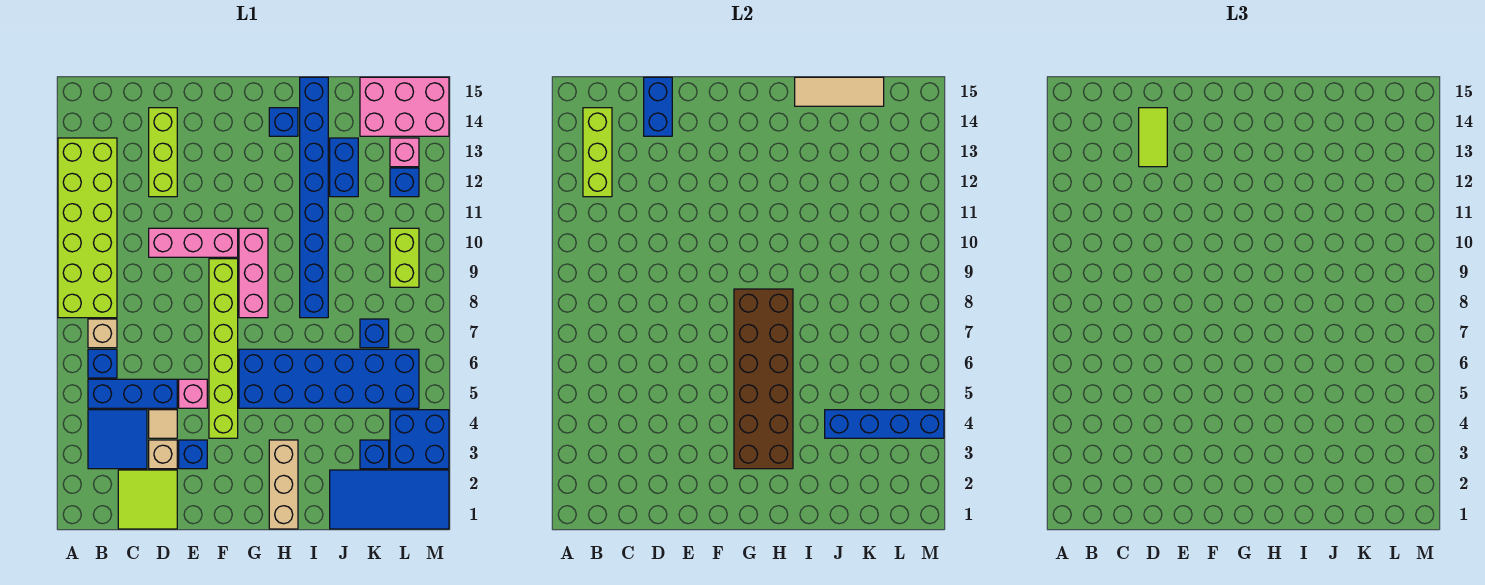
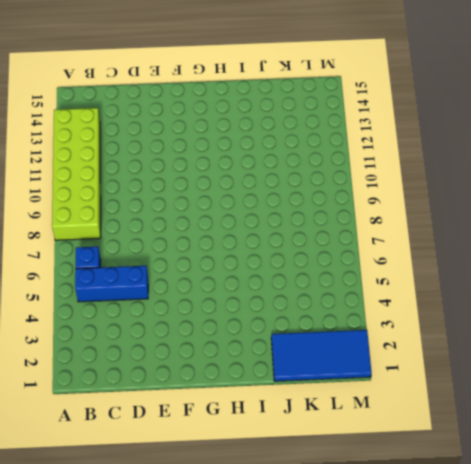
none -> blue 2x2 tile [88,410,147,469]
none -> tan 1x1 brick [88,319,117,348]
none -> lime 2x2 tile [118,470,177,529]
none -> tan 1x1 brick [149,440,177,469]

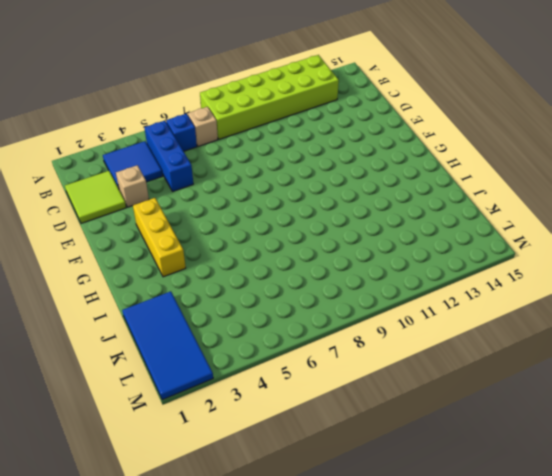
yellow 1x3 brick [133,198,186,277] -> tan 1x3 brick [269,440,298,529]
none -> tan 1x1 tile [149,410,177,438]
none -> pink 1x3 brick [149,228,238,257]
none -> lime 1x3 brick [149,108,177,197]
none -> blue 1x1 brick [179,440,207,469]

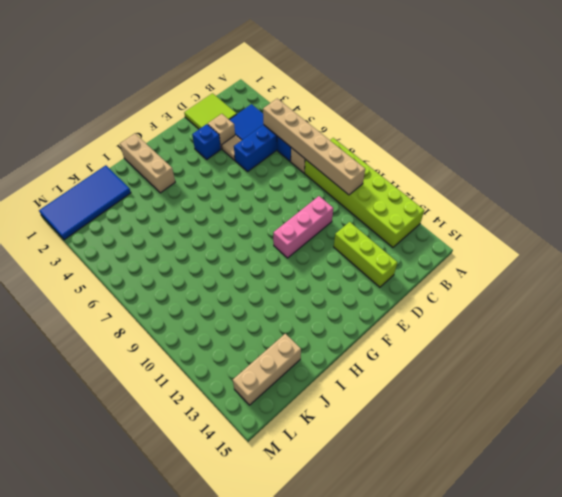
tan 1x6 brick [263,99,365,195] -> none
tan 1x3 brick [233,334,301,405] -> pink 2x3 brick [360,77,449,136]
none -> pink 1x1 brick [179,379,207,408]
none -> lime 1x6 brick [209,259,238,438]
none -> blue 2x6 brick [239,349,419,408]
none -> pink 1x3 brick [239,228,268,318]

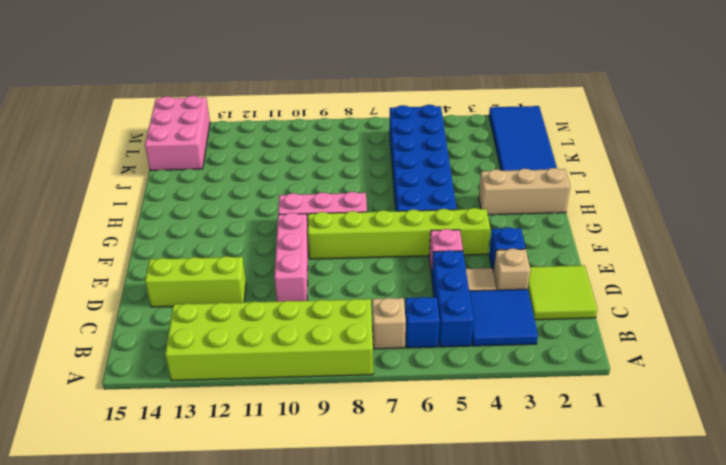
none -> blue 1x1 brick [269,108,298,136]
none -> blue 1x8 brick [300,77,328,318]
none -> blue 1x2 brick [330,138,358,197]
none -> blue 1x1 brick [360,440,389,469]

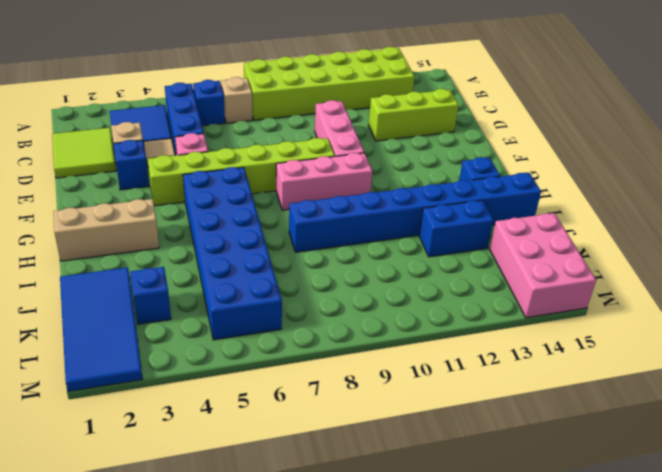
none -> blue 1x1 brick [360,319,389,348]
none -> blue 2x2 brick [390,410,449,469]
none -> lime 1x2 brick [390,228,419,287]
none -> blue 1x1 brick [390,168,419,197]

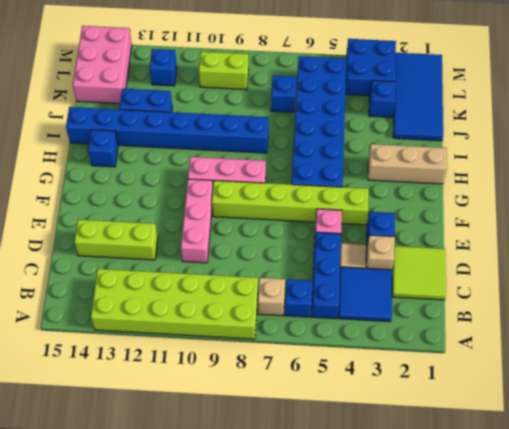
none -> pink 1x1 brick [390,138,419,167]
none -> lime 1x3 brick [583,108,612,197]
none -> blue 1x2 brick [644,77,672,136]
none -> brown 2x6 brick [734,289,793,469]

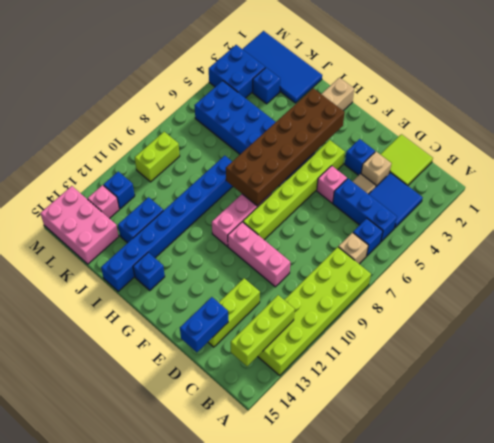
none -> blue 1x1 brick [360,319,389,348]
none -> tan 1x3 tile [795,77,884,106]
none -> blue 1x4 brick [825,410,944,438]
none -> lime 1x2 tile [1139,108,1167,167]

